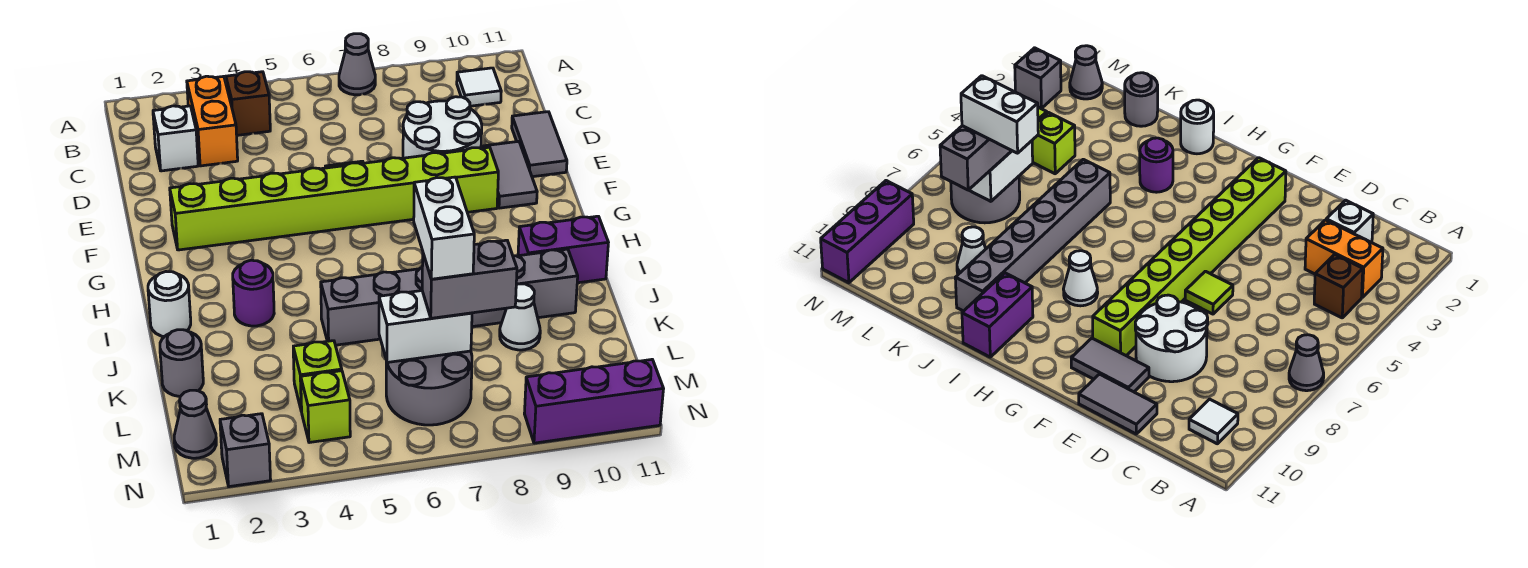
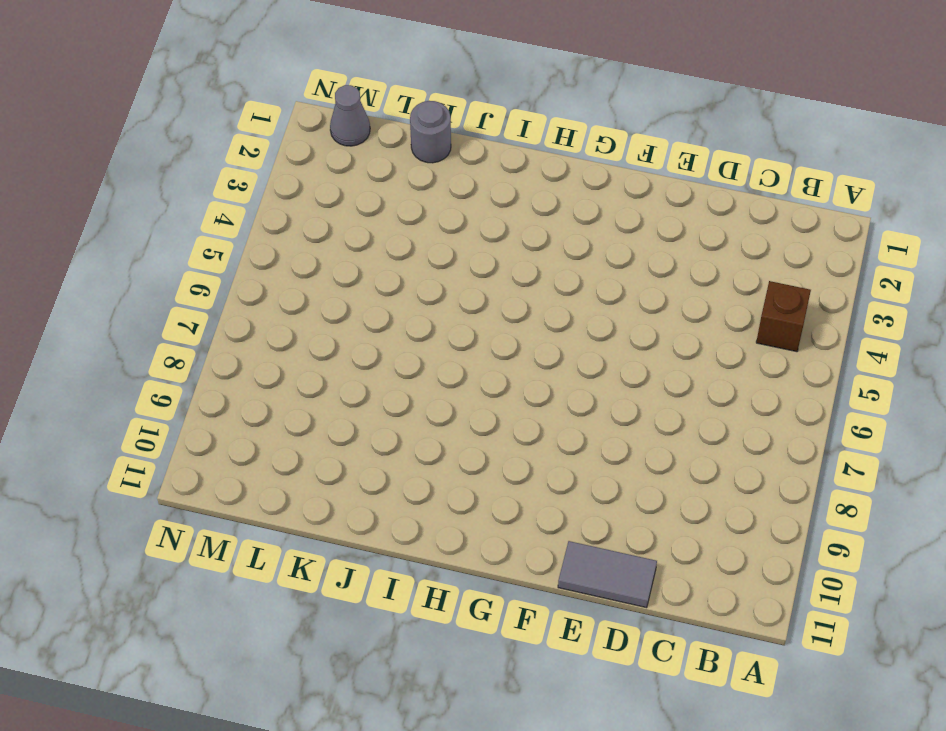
none -> grey 1x1 cone [339,34,375,95]
none -> orange 1x2 brick [187,76,238,166]
none -> white 1x1 tile [457,68,501,106]

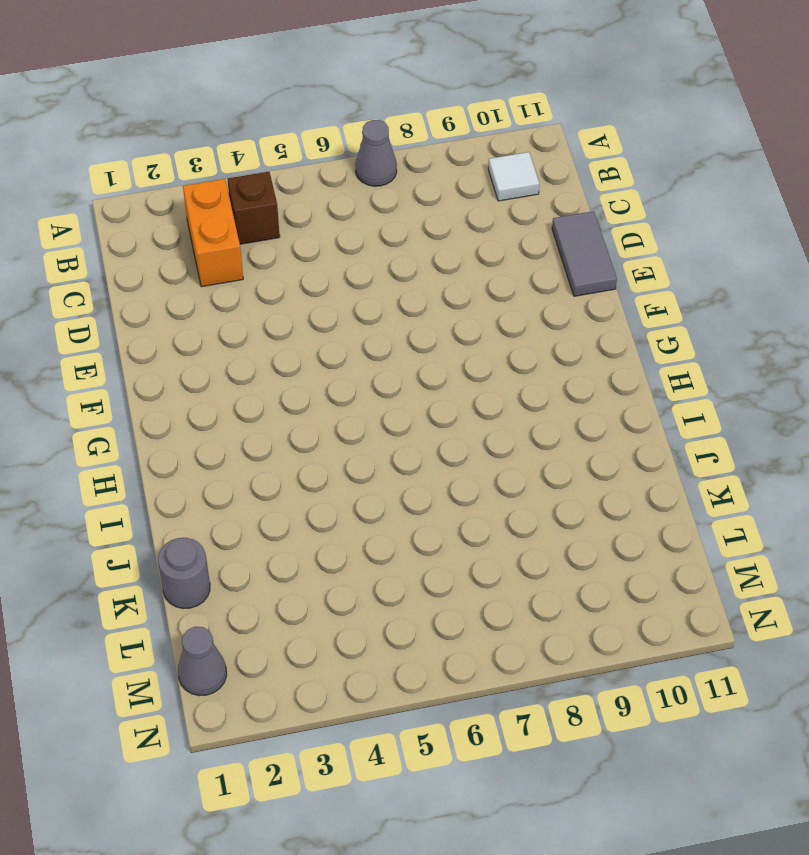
none -> white 1x1 brick [153,106,198,171]
none -> white 2x2 round brick [403,97,482,158]
none -> lime 1x1 tile [1185,271,1233,314]

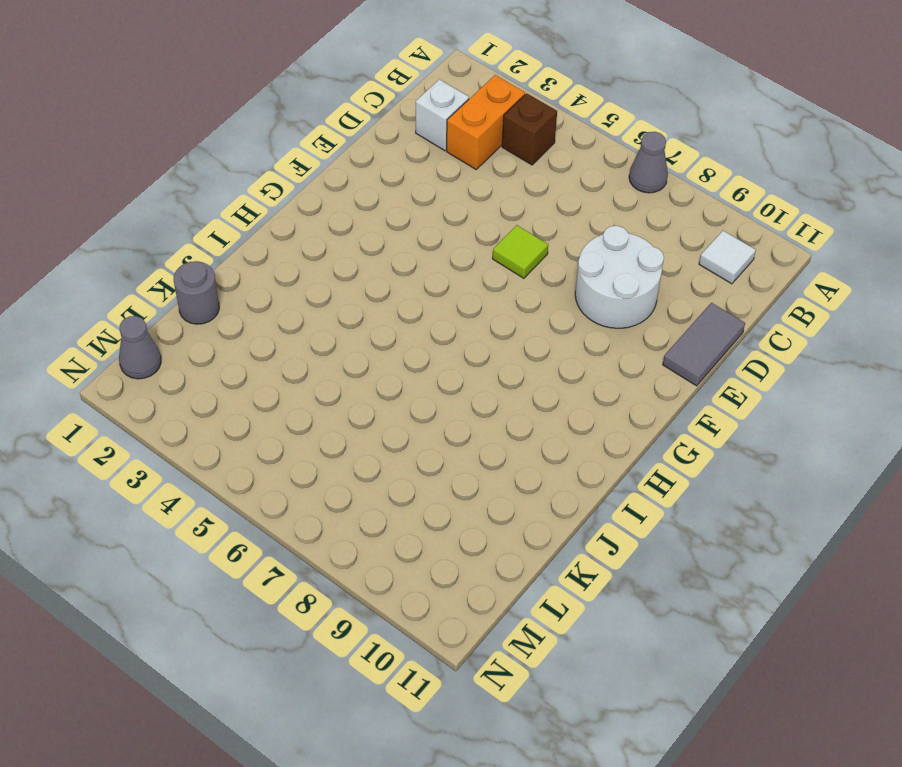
none -> grey 1x2 tile [482,141,537,208]
none -> lime 1x8 brick [170,147,498,250]
none -> white 1x1 cone [1064,251,1098,306]

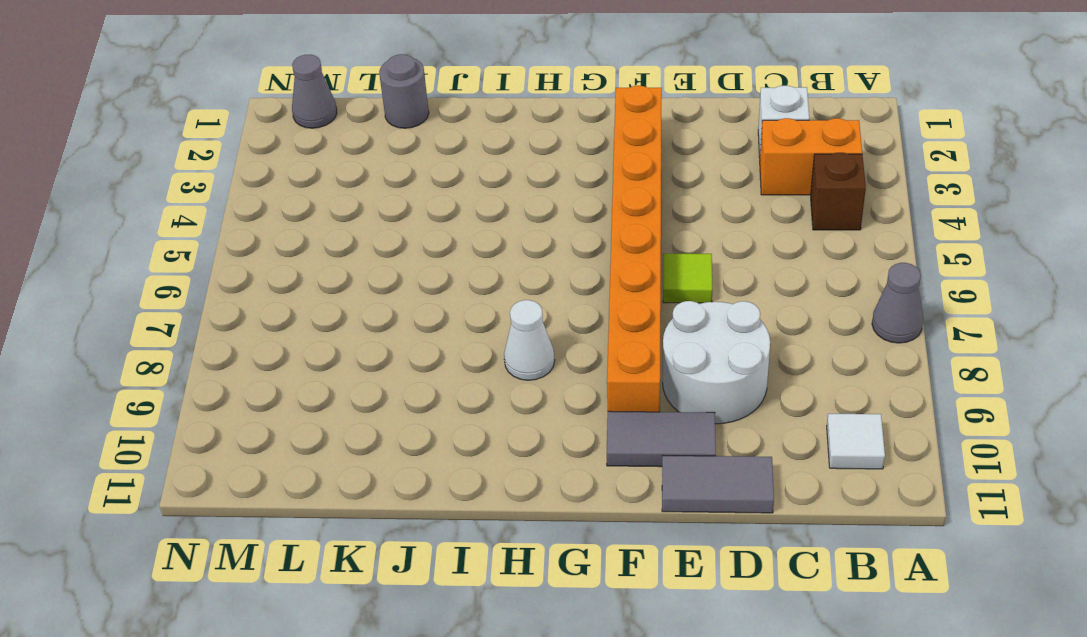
orange 1x8 brick [607,86,662,412] -> lime 1x8 brick [170,147,498,250]
none -> white 1x1 round brick [148,272,191,337]
none -> purple 1x1 round brick [233,260,274,326]
none -> purple 1x2 brick [518,216,608,283]

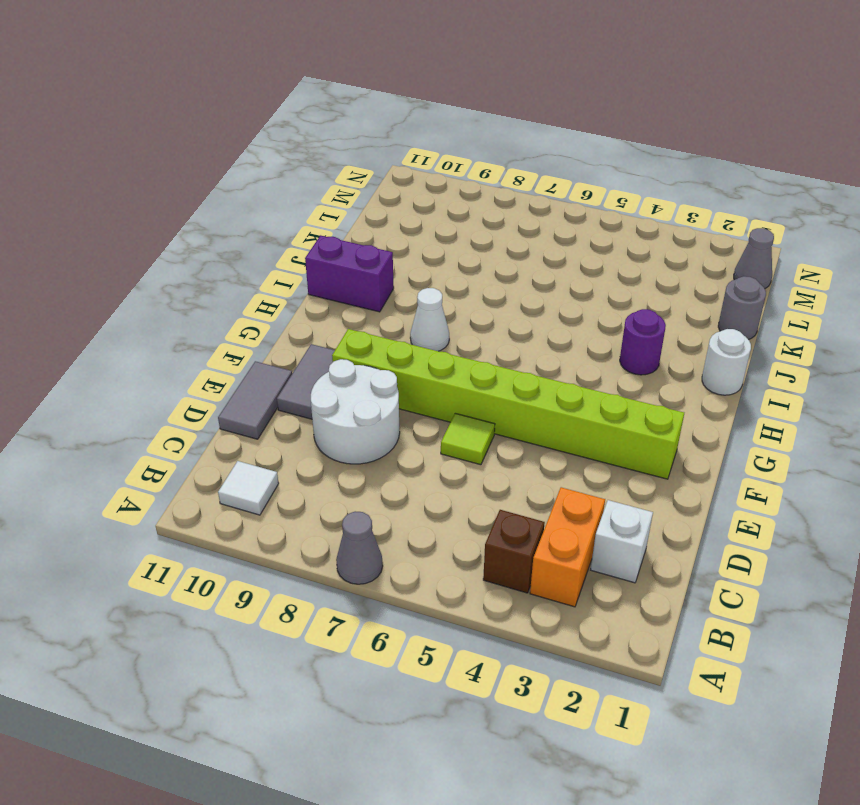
none -> grey 1x6 brick [321,249,578,345]
none -> white 1x1 cone [500,284,540,350]
none -> lime 1x1 brick [293,341,342,411]

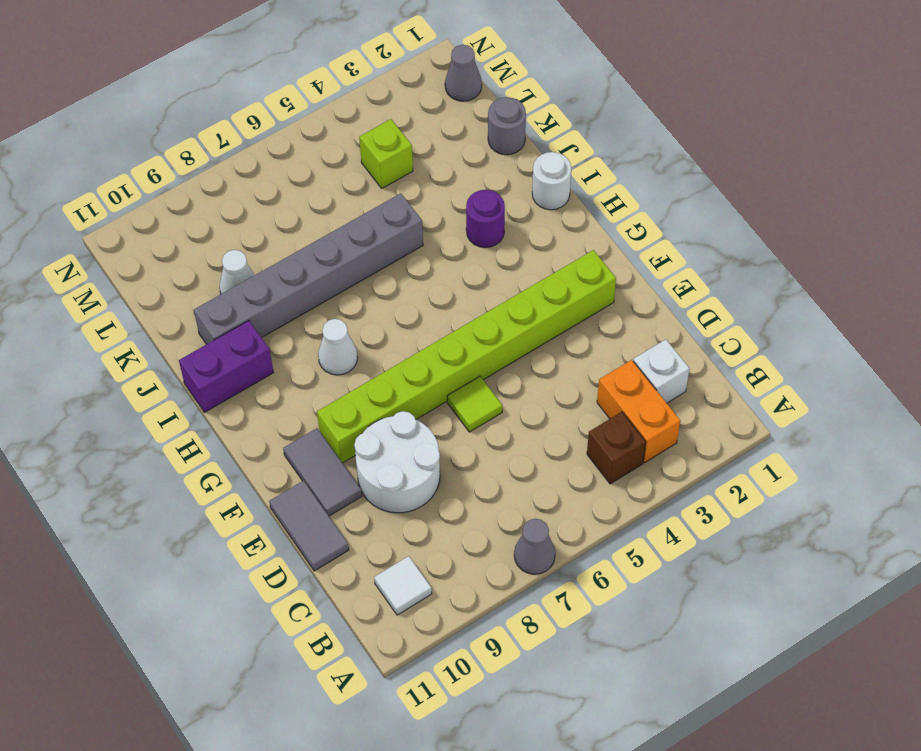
none -> grey 2x2 round brick [386,351,472,425]
none -> lime 1x1 brick [301,371,350,443]
none -> grey 1x1 brick [220,414,271,487]

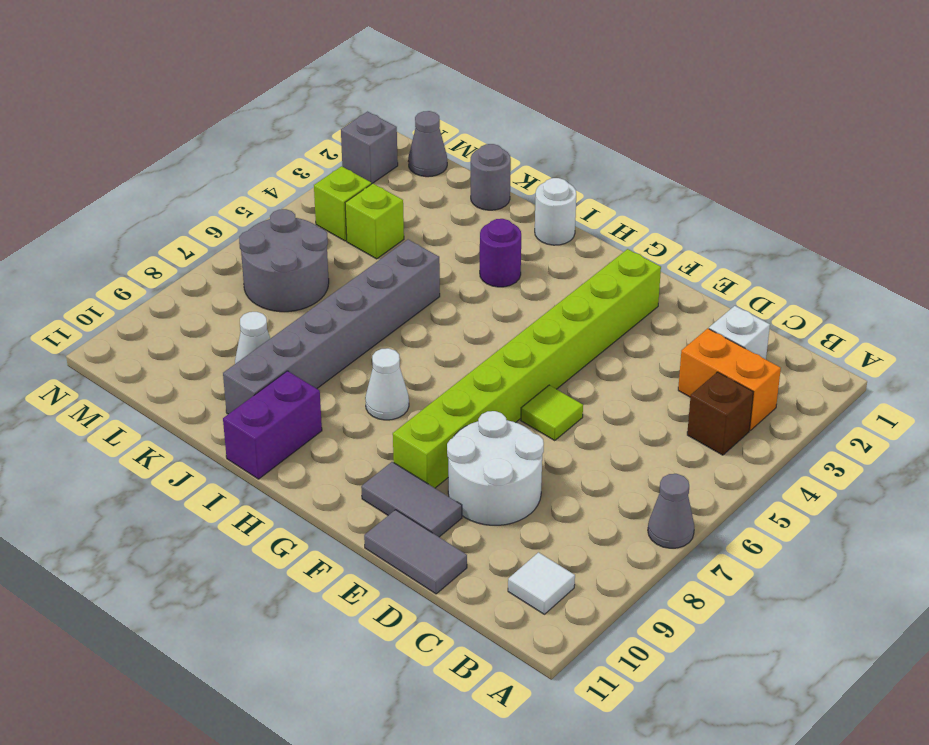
none -> purple 1x3 brick [524,360,664,443]
none -> white 1x2 brick [379,291,472,362]
none -> grey 1x2 brick [422,240,517,318]

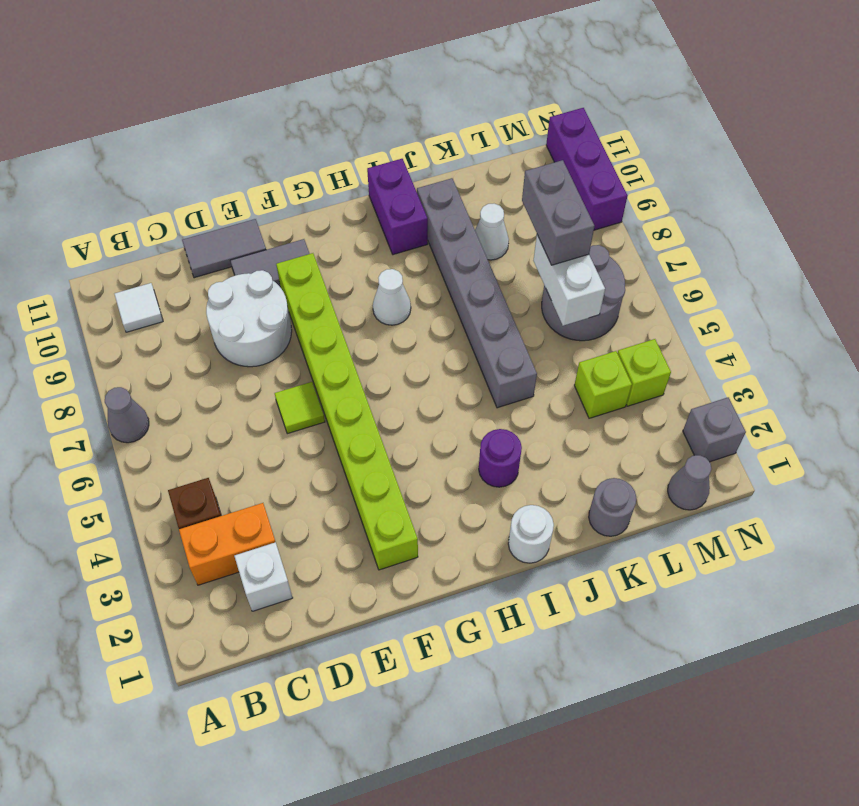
none -> white 1x2 brick [414,177,474,279]

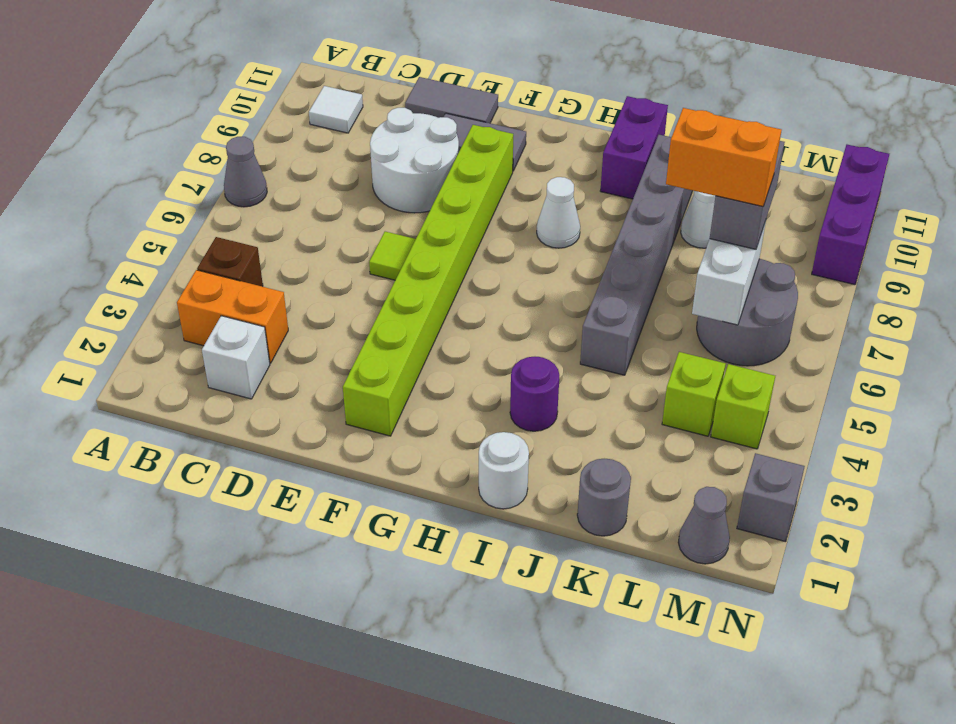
orange 1x2 brick [666,108,781,206] -> white 1x2 brick [414,177,474,279]

